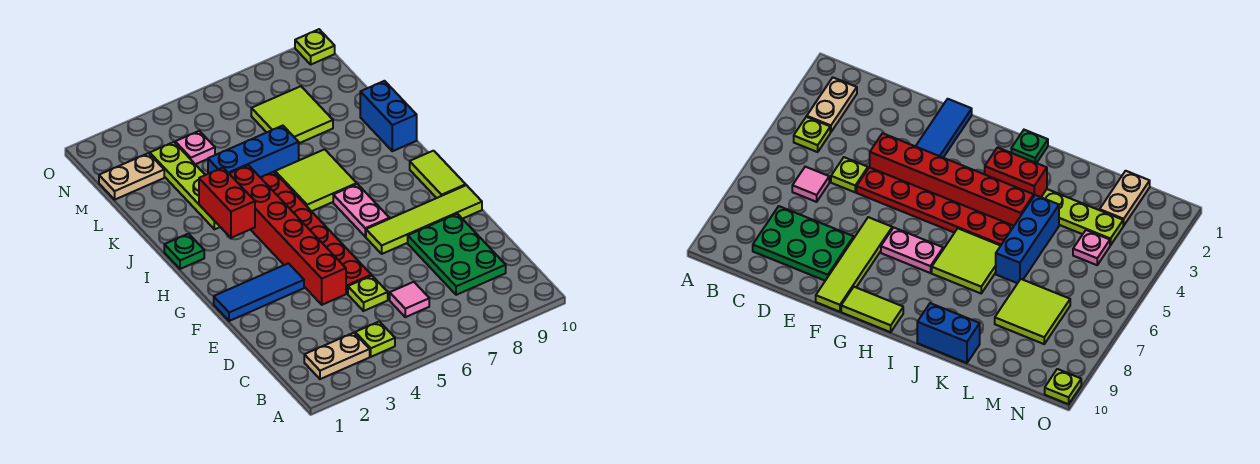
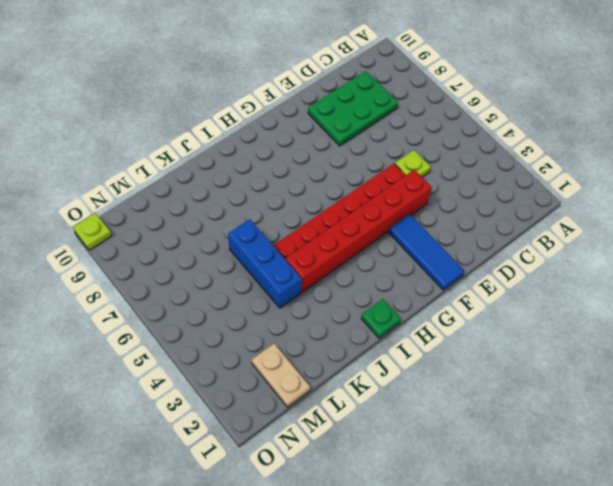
none -> tan 1x2 plate [304,333,370,379]
none -> lime 1x1 plate [355,321,395,357]
none -> pink 1x1 tile [390,282,429,317]

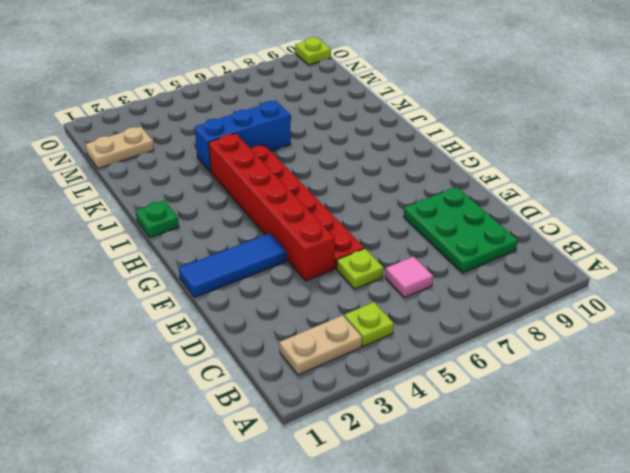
none -> lime 1x4 tile [366,185,482,254]
none -> pink 1x2 plate [333,184,389,237]
none -> lime 1x2 tile [410,151,466,198]

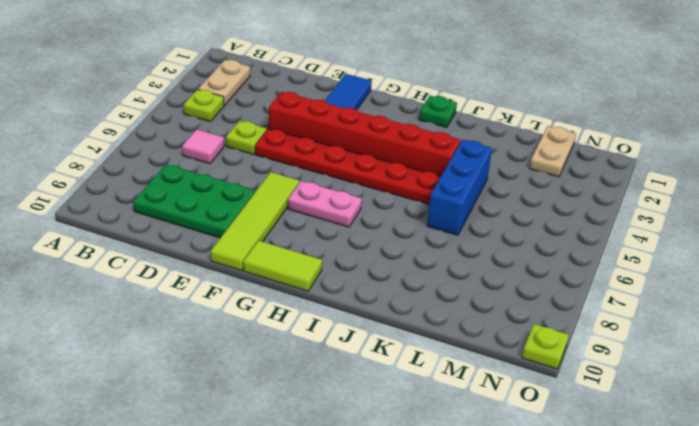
none -> lime 2x2 tile [275,149,357,211]
none -> lime 1x4 plate [150,142,220,229]
none -> blue 1x2 brick [360,81,417,151]

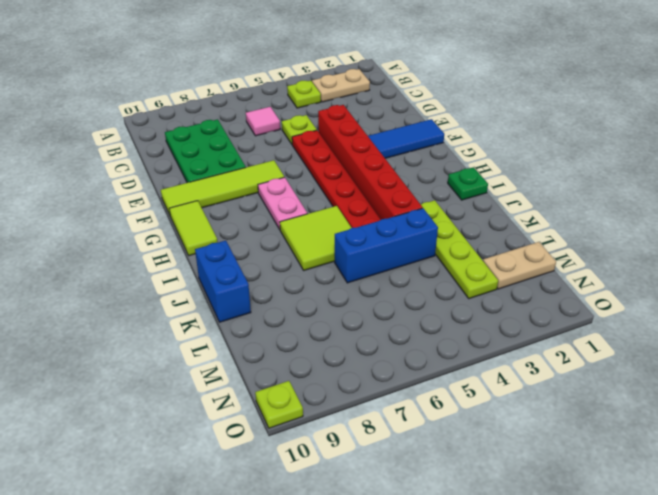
none -> lime 2x2 tile [251,86,333,143]
none -> pink 1x1 plate [175,131,215,164]
none -> red 1x2 brick [199,168,255,238]

